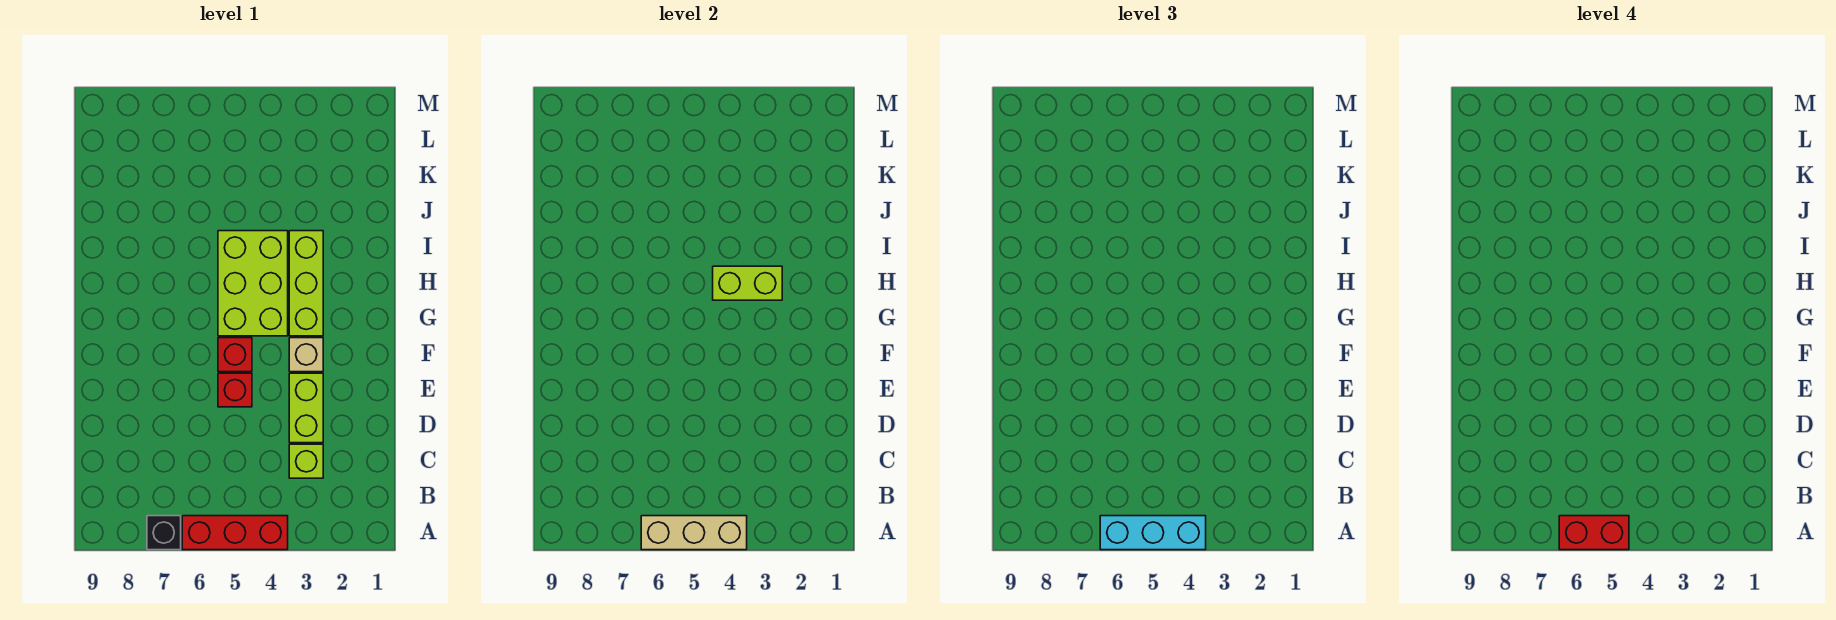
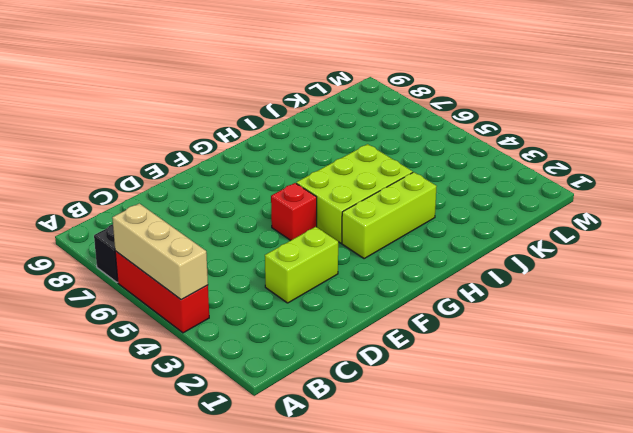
none -> lime 1x1 brick [289,444,323,478]
none -> red 1x1 brick [218,373,252,407]
none -> tan 1x1 brick [289,338,323,372]

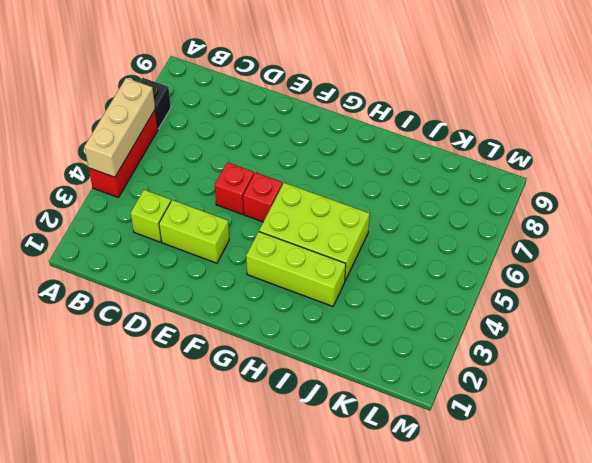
none -> tan 1x1 brick [289,338,323,372]
none -> lime 1x2 brick [713,266,782,300]
none -> cyan 1x3 brick [1100,516,1206,550]

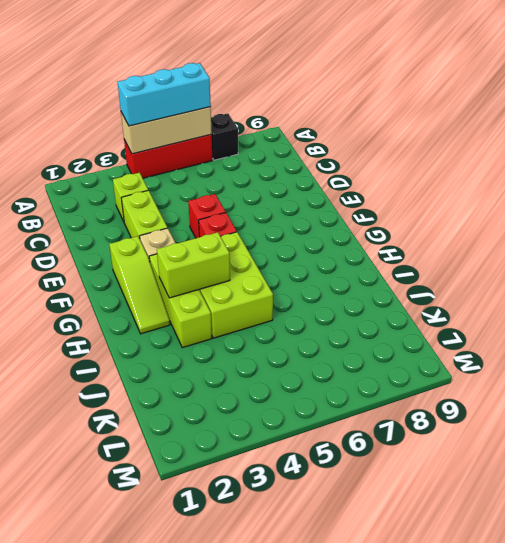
lime 1x3 slope [109,236,170,334] -> none
none -> red 1x2 brick [1559,516,1629,550]

